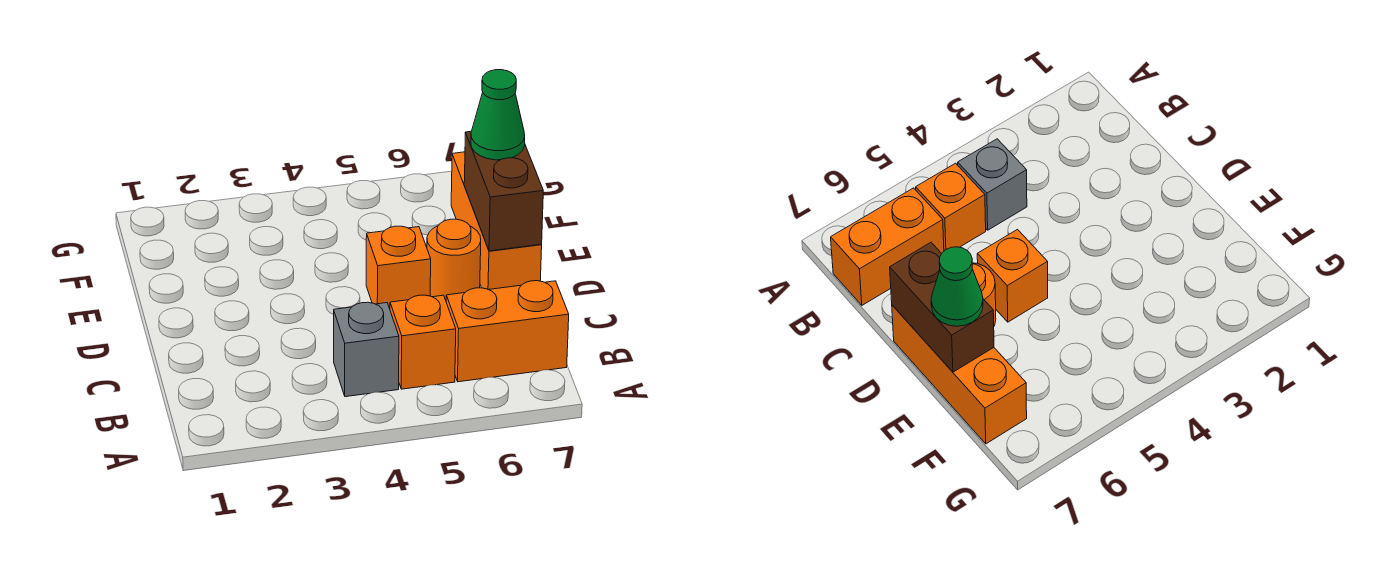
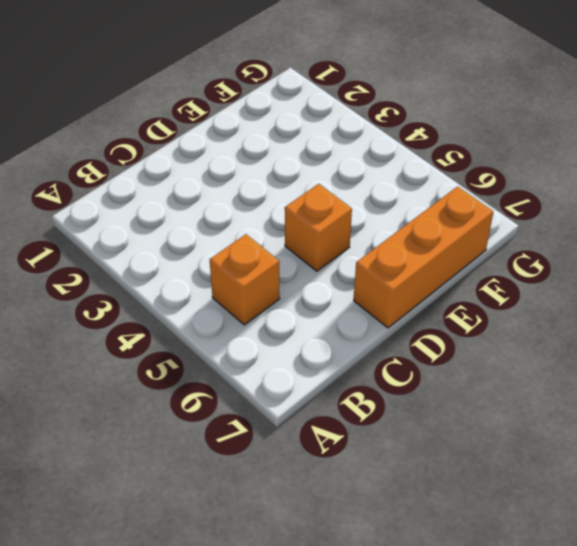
none -> grey 1x1 brick [334,302,399,397]
none -> orange 1x2 brick [446,281,569,382]

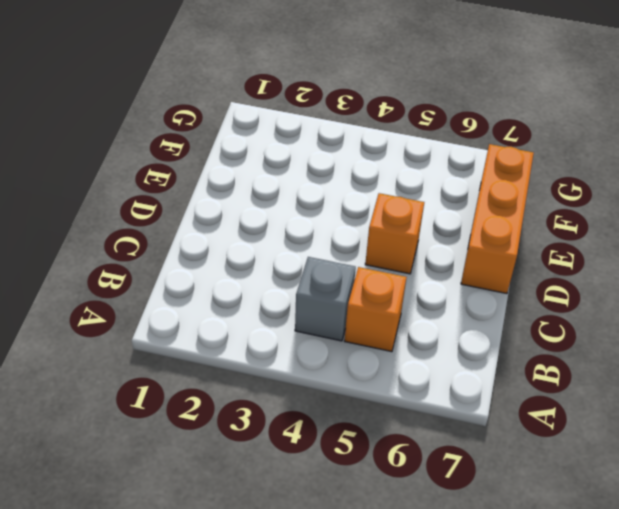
none -> orange 1x2 brick [446,281,569,382]
none -> orange 1x1 round brick [427,219,481,300]

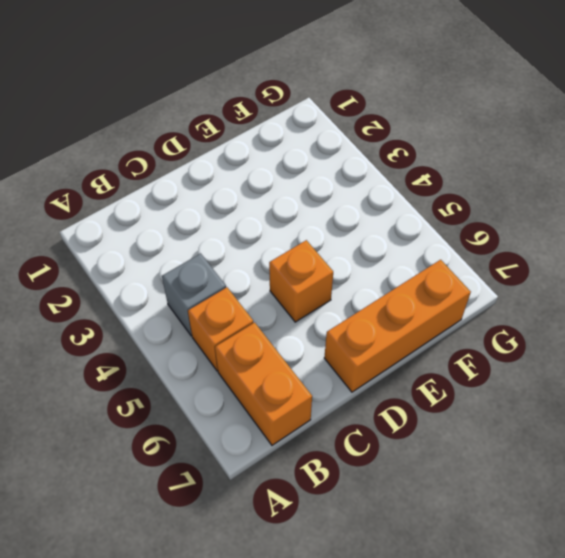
none -> orange 1x1 round brick [427,219,481,300]
none -> brown 1x2 brick [464,131,543,251]

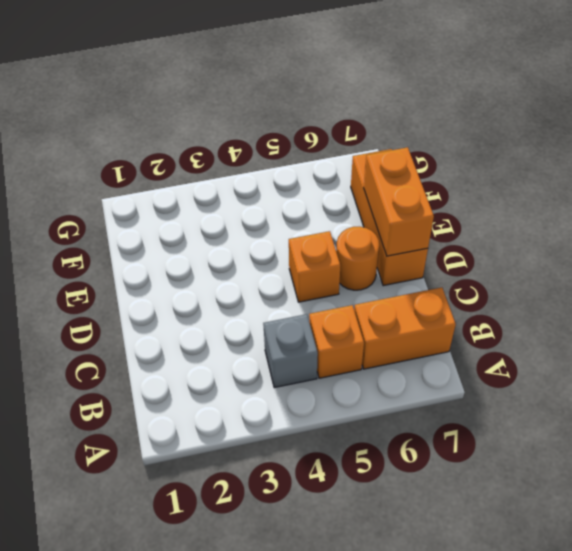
orange 1x2 brick [364,147,434,256] -> brown 1x2 brick [464,131,543,251]
none -> green 1x1 cone [471,70,525,160]

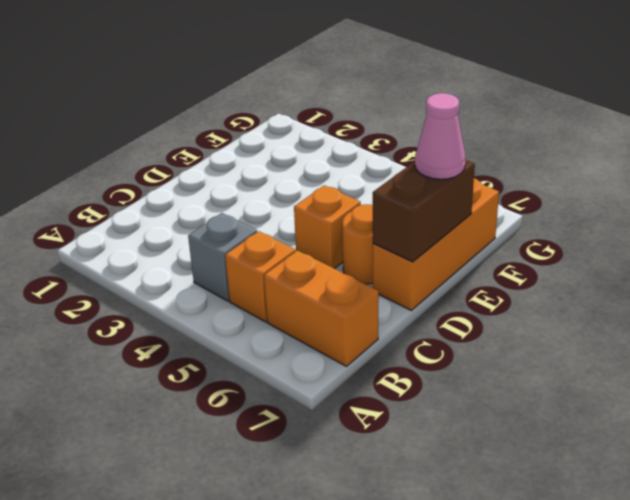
pink 1x1 cone [415,93,466,179] -> green 1x1 cone [471,70,525,160]

